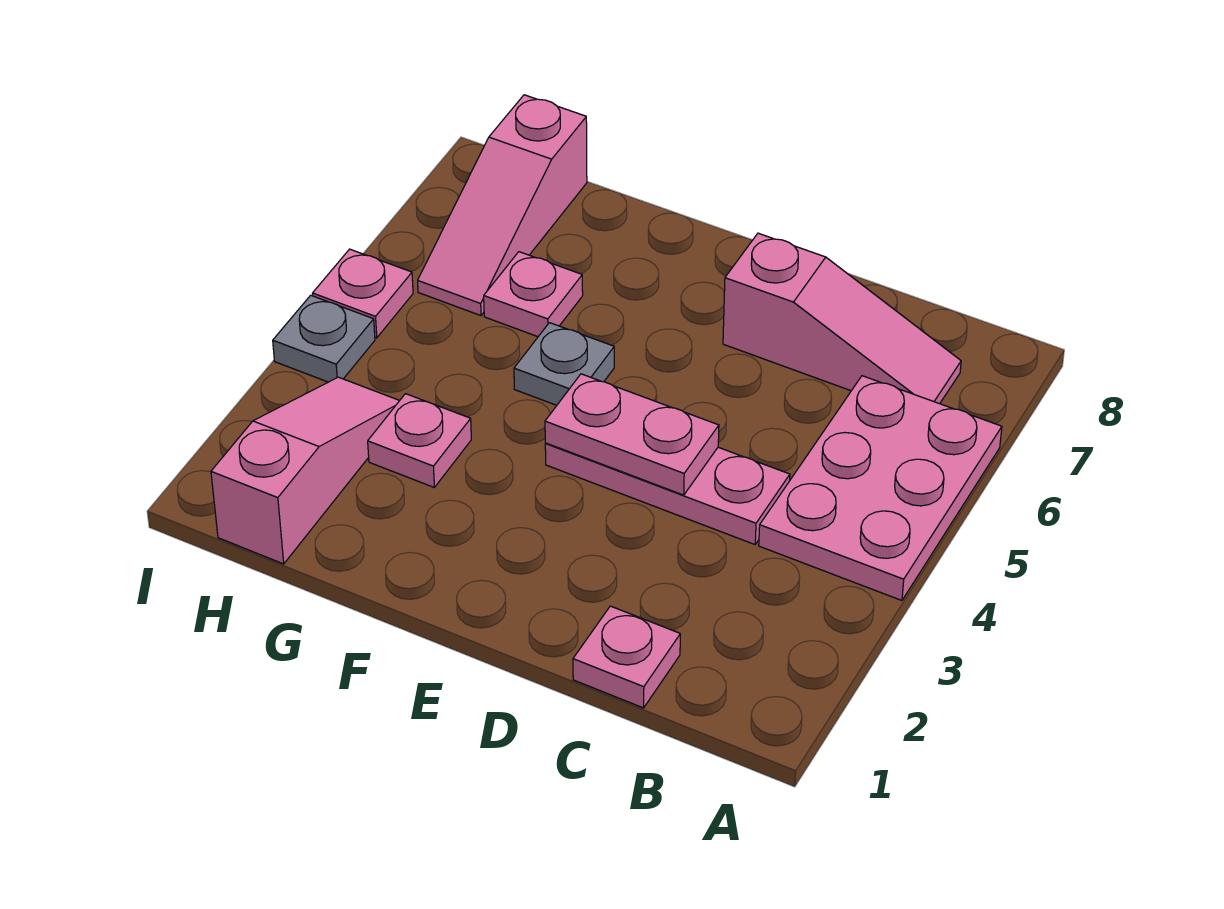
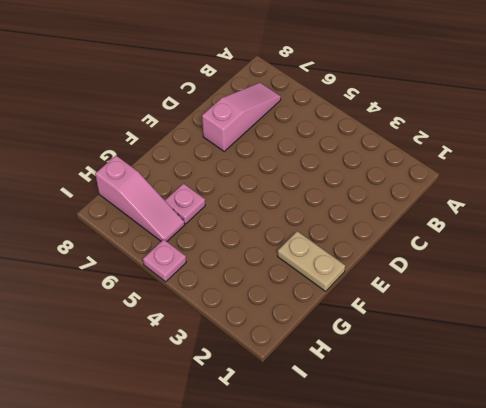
tan 1x2 plate [278,231,345,291] -> none
none -> pink 2x3 plate [759,376,1002,600]
none -> pink 1x1 plate [573,606,680,708]
none -> pink 1x3 plate [545,443,790,544]

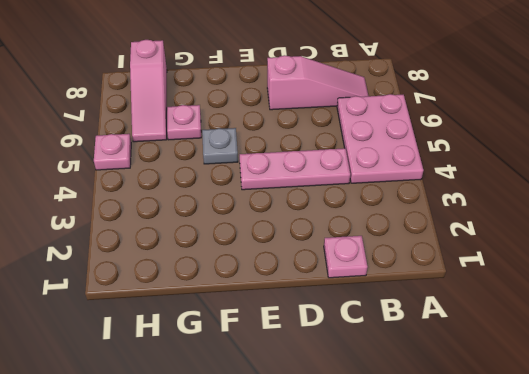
none -> pink 1x1 plate [368,394,471,487]
none -> pink 1x3 slope [211,377,400,564]
none -> grey 1x1 plate [273,295,375,382]

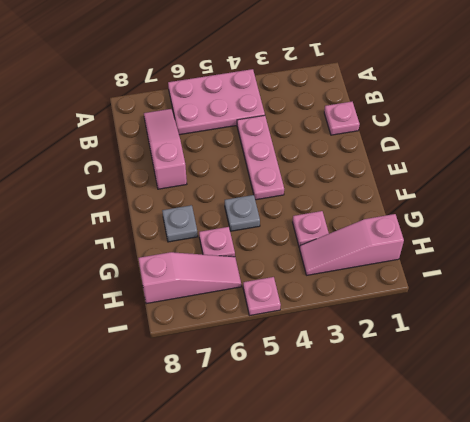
grey 1x1 plate [162,205,198,242] -> grey 1x1 plate moved to [273,295,375,382]
none -> pink 1x2 plate [545,374,719,495]

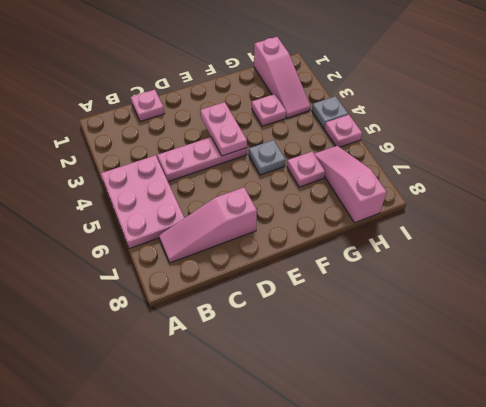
pink 1x2 plate [200,102,247,156] -> pink 1x2 plate turned to [545,374,719,495]

